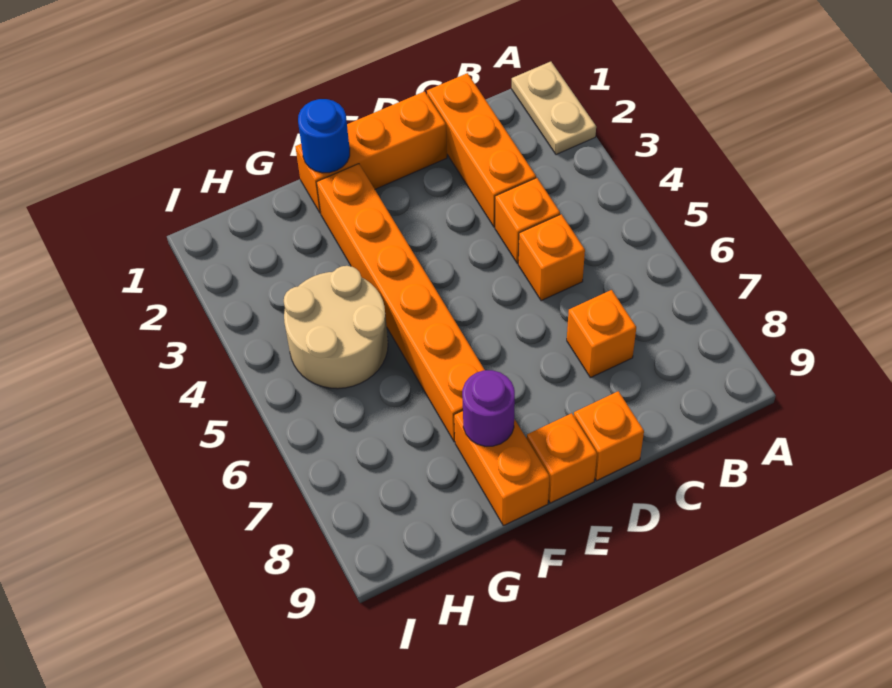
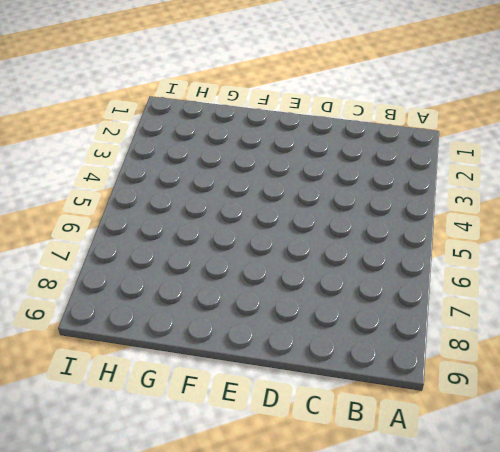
none -> tan 1x2 plate [512,62,596,155]
none -> orange 1x3 brick [427,73,536,227]
none -> orange 1x1 brick [495,178,560,263]

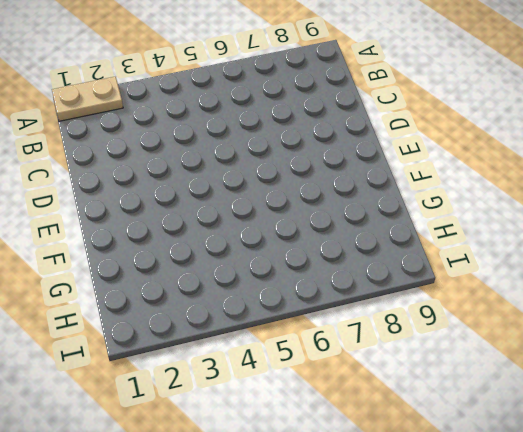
none -> orange 1x3 brick [427,73,536,227]
none -> orange 1x1 brick [495,178,560,263]
none -> orange 1x1 brick [518,214,585,301]

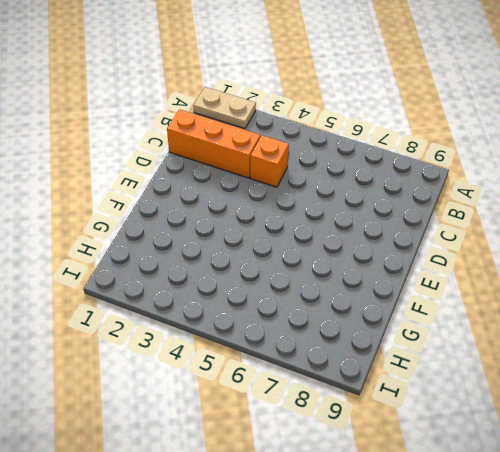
none -> orange 1x1 brick [518,214,585,301]
none -> orange 1x1 brick [567,290,636,378]
none -> orange 1x3 brick [295,91,447,213]

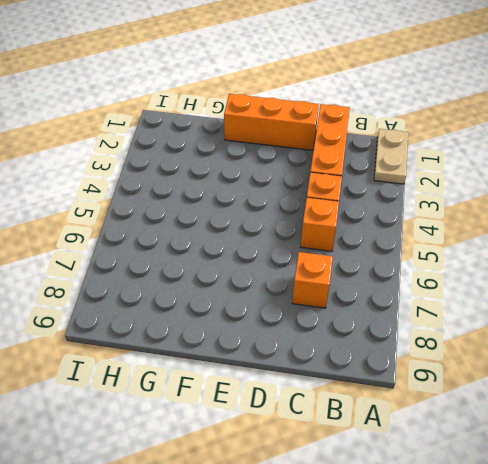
none -> orange 1x1 brick [574,391,644,481]
none -> orange 1x1 brick [527,413,597,503]
none -> orange 1x6 brick [317,164,484,442]

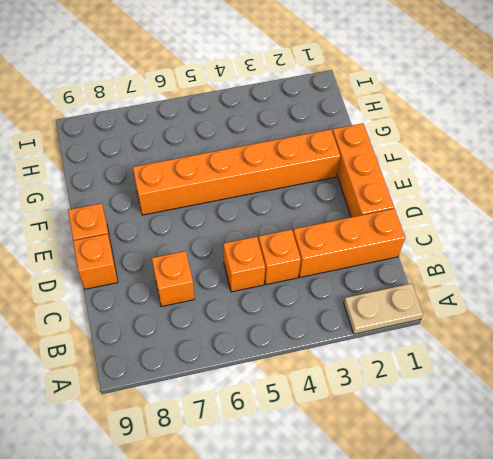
none -> orange 1x2 brick [454,411,549,526]
none -> tan 2x2 round brick [284,266,388,389]
none -> blue 1x1 round brick [298,99,350,173]

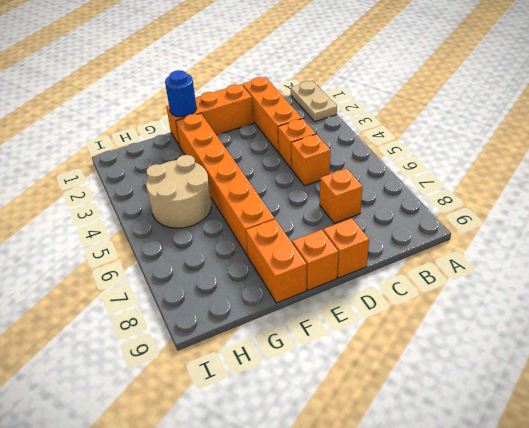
none -> purple 1x1 round brick [462,370,515,446]

